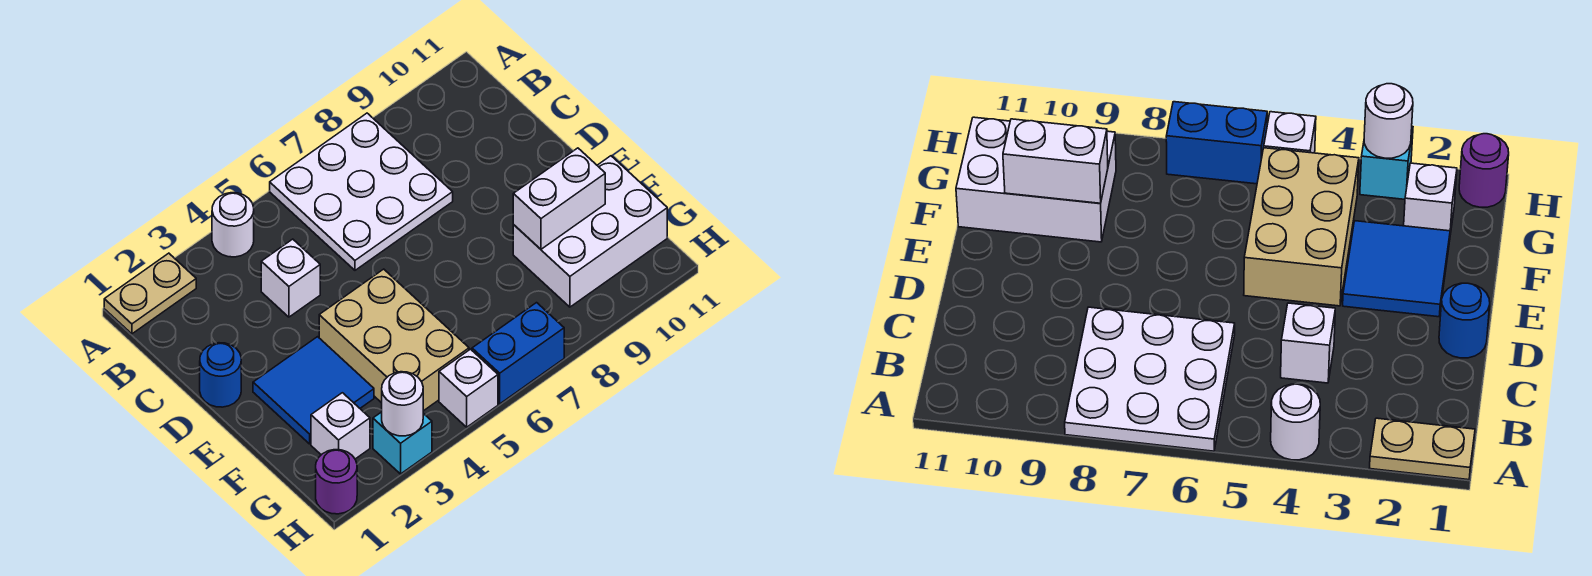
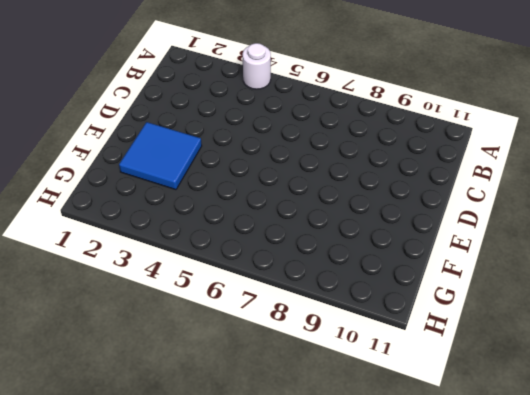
none -> tan 1x2 plate [104,253,196,334]
none -> white 3x3 plate [270,113,453,270]
none -> white 1x1 brick [261,239,320,317]

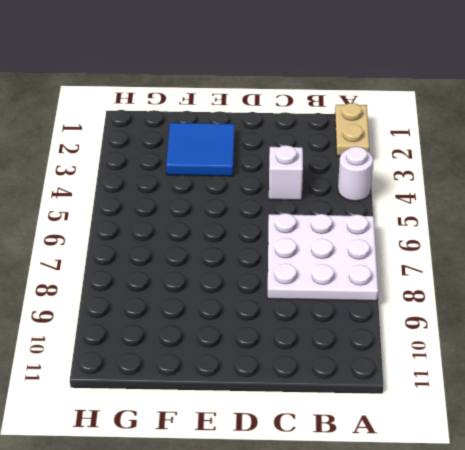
none -> blue 1x1 round brick [200,343,241,407]
none -> tan 2x3 brick [319,269,469,411]
none -> white 2x3 brick [513,156,667,307]

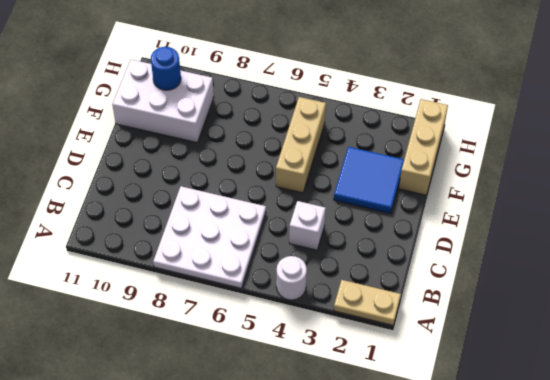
tan 1x3 brick [276,97,326,193] -> tan 2x3 brick [319,269,469,411]
tan 1x3 brick [399,99,448,195] -> purple 1x1 round brick [316,450,357,514]
blue 1x1 round brick [151,47,181,90] -> blue 1x1 round brick moved to [200,343,241,407]
none -> white 1x1 brick [311,393,370,459]
none -> cyan 1x1 brick [373,412,432,474]
none -> white 1x1 brick [439,349,498,427]

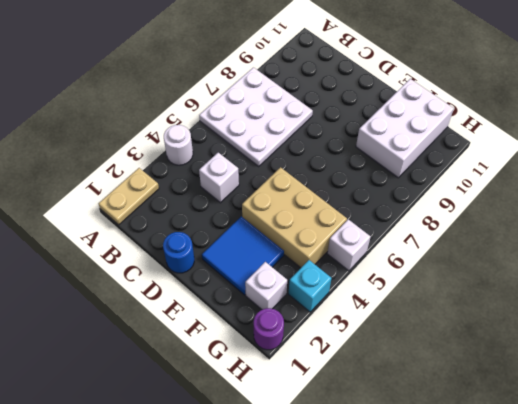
none -> blue 1x2 brick [472,303,564,404]
none -> white 1x2 brick [513,148,605,249]
none -> white 1x1 round brick [382,372,423,436]

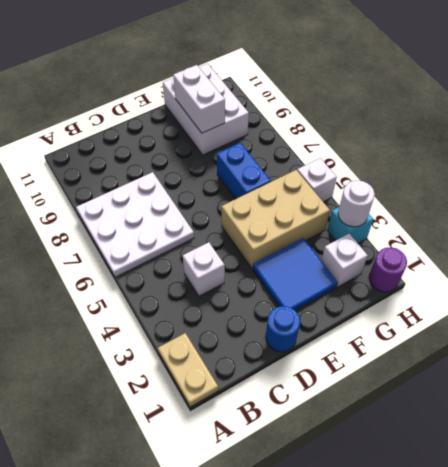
blue 1x2 brick [217,143,271,199] -> blue 1x2 brick moved to [472,303,564,404]
none -> white 1x1 round brick [212,193,254,257]

